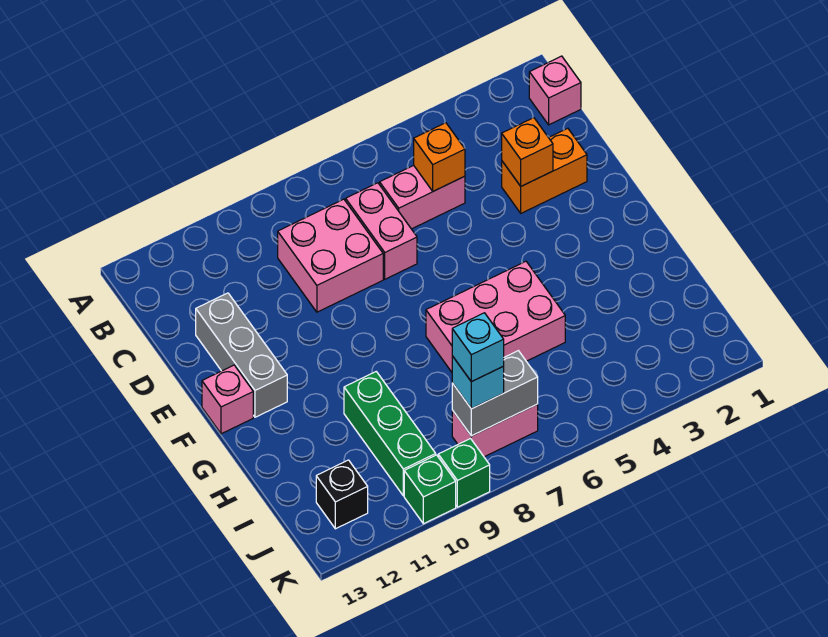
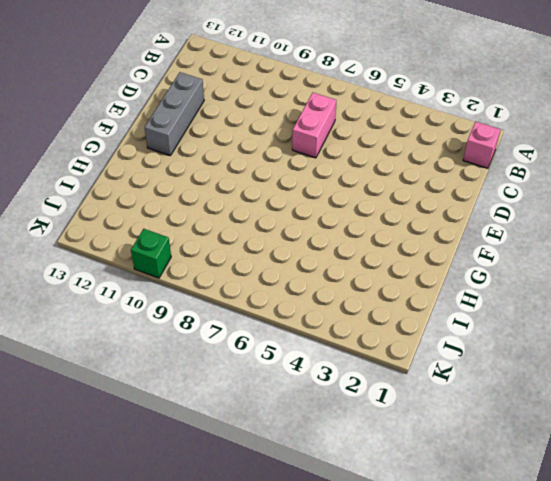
none -> pink 1x2 brick [380,165,465,229]
none -> pink 2x2 brick [278,199,383,312]
none -> orange 1x2 brick [502,128,587,213]

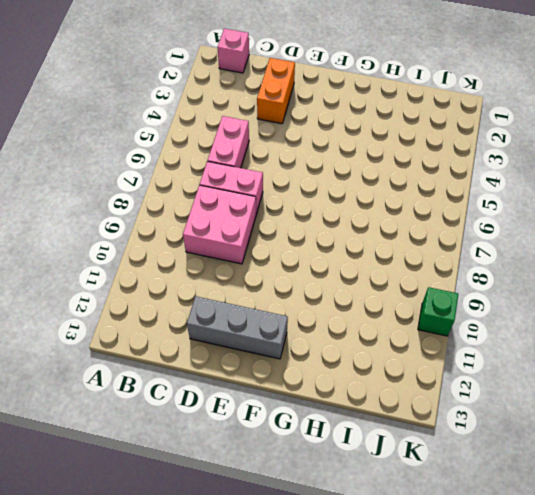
none -> pink 1x1 brick [202,365,253,434]
none -> pink 2x3 brick [426,261,565,372]
none -> green 1x3 brick [344,372,436,496]

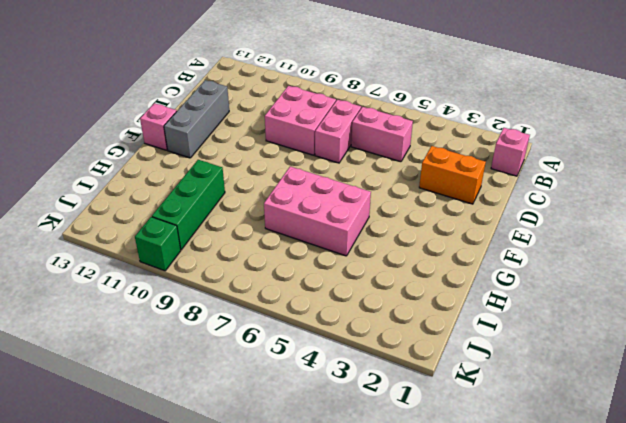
none -> pink 1x2 brick [452,404,538,457]
none -> black 1x1 brick [316,460,368,529]
none -> green 1x1 brick [438,439,490,507]

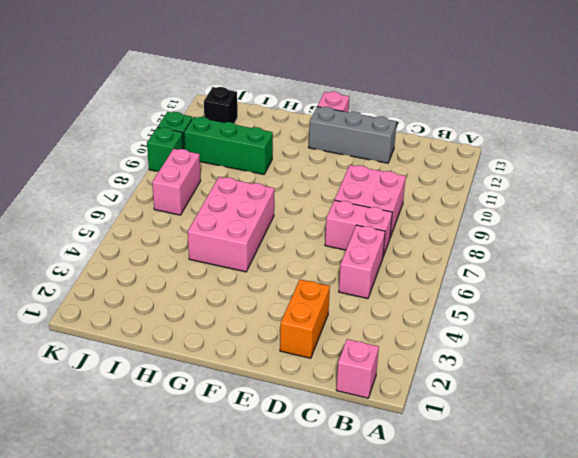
none -> orange 1x1 brick [414,123,465,191]
none -> orange 1x1 brick [502,118,553,186]
none -> grey 1x2 brick [452,351,538,436]

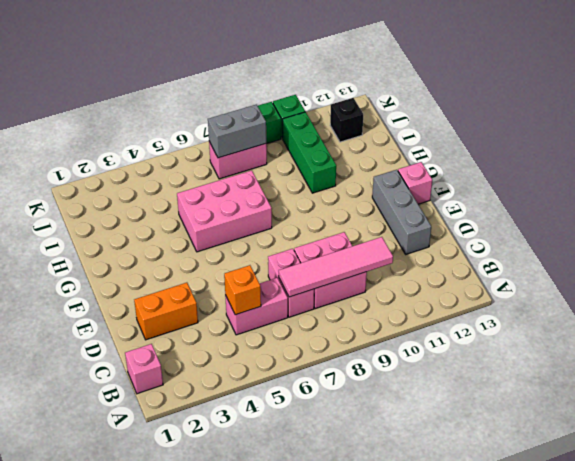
pink 1x4 tile [279,237,393,297] -> none
none -> orange 1x1 brick [502,118,553,186]
none -> cyan 1x1 brick [452,356,504,409]
none -> cyan 1x1 brick [452,313,504,382]

